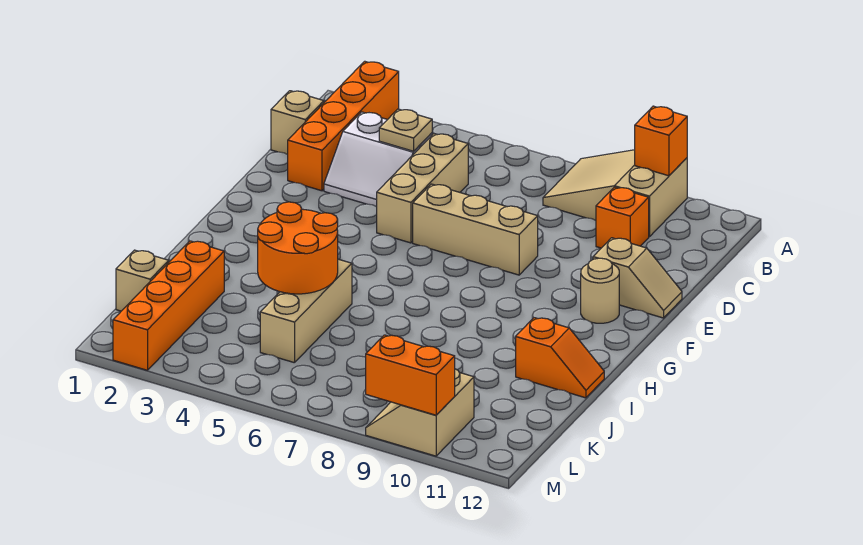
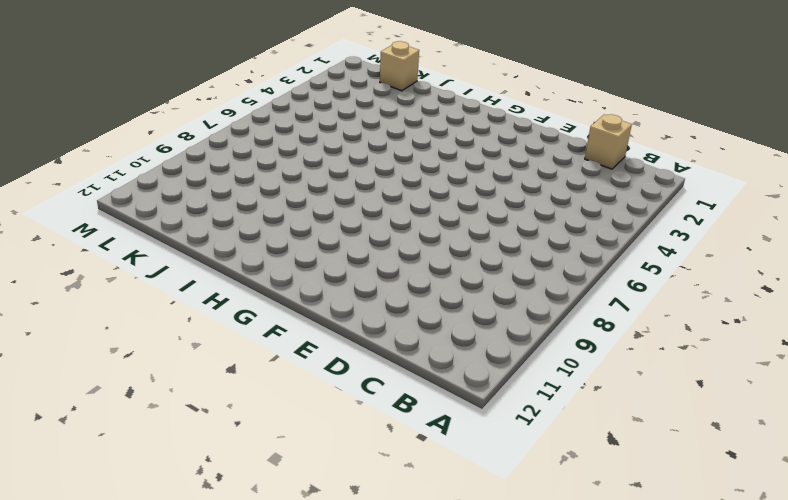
none -> orange 1x4 brick [288,61,399,191]
none -> tan 2x3 slope [543,150,687,237]
none -> white 2x2 slope [324,112,432,207]

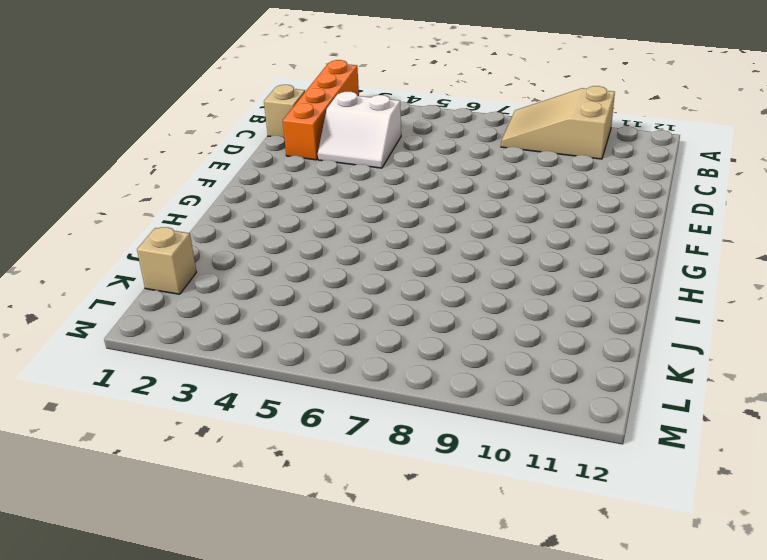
none -> tan 1x3 brick [377,134,468,243]
none -> orange 1x1 brick [596,187,649,248]
none -> tan 1x3 brick [413,184,538,275]

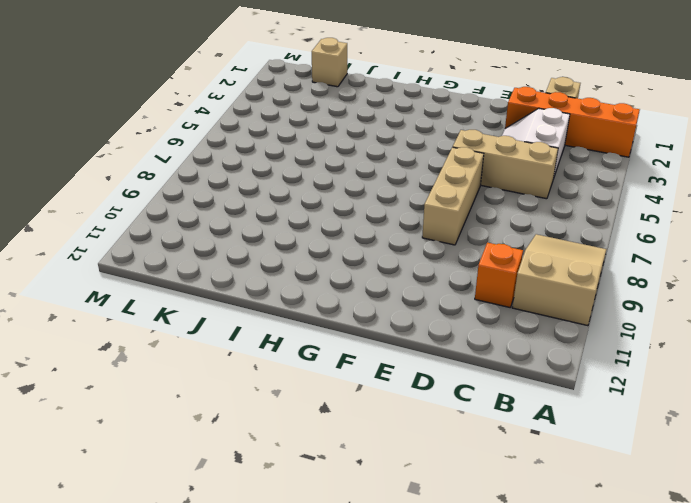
none -> tan 1x2 slope [593,238,682,318]
none -> tan 1x1 round brick [581,258,619,323]
none -> tan 1x3 brick [260,259,352,363]

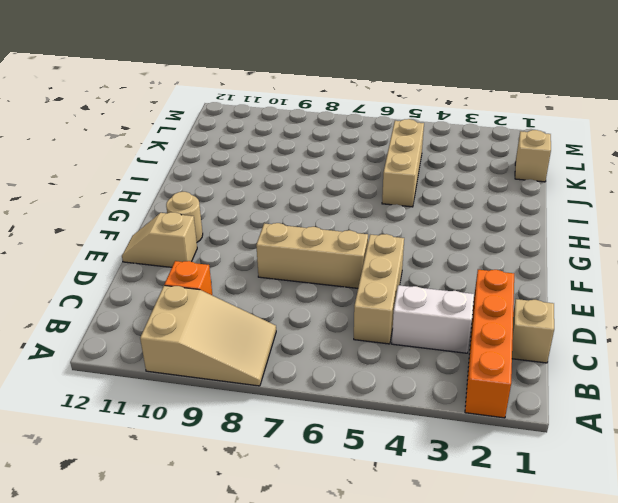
none -> orange 1x2 slope [516,318,604,398]
none -> orange 1x4 brick [113,241,224,370]
none -> tan 2x2 slope [366,369,474,456]

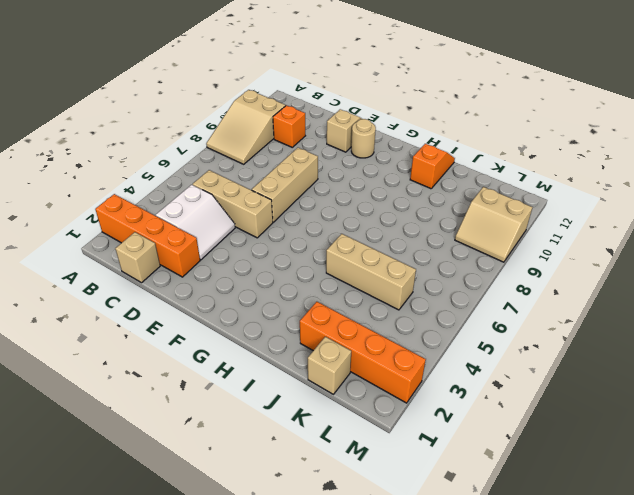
none -> orange 1x1 brick [635,106,687,176]
none -> tan 1x1 plate [379,109,432,151]
none -> orange 2x2 round brick [258,202,338,294]

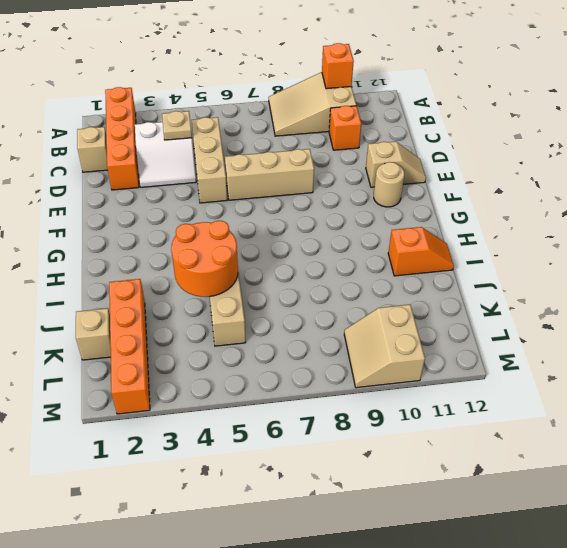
none -> orange 1x2 brick [366,335,455,415]

